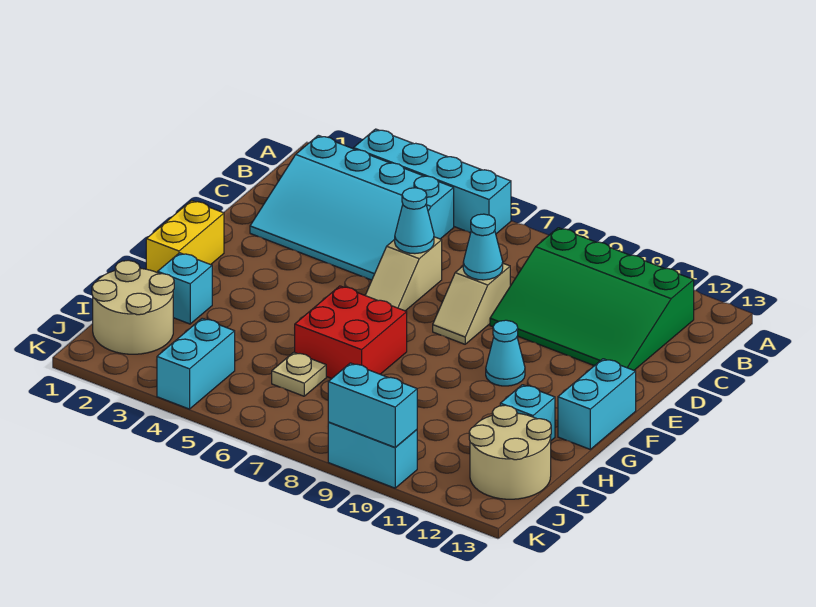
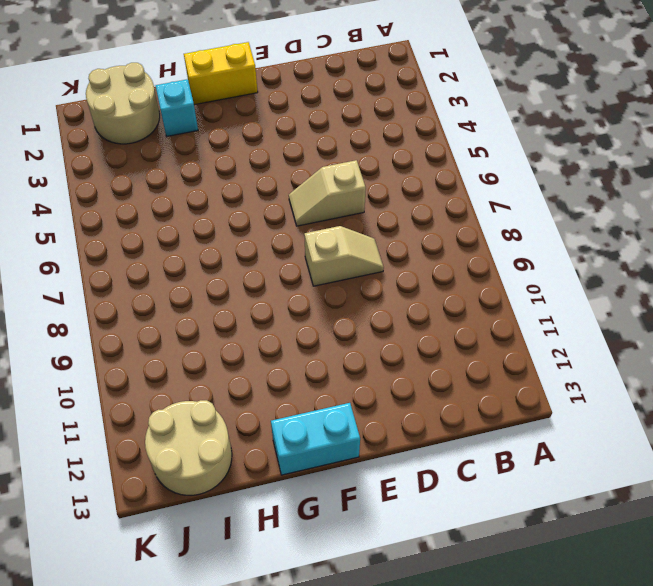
tan 1x2 slope [304,226,384,286] -> tan 1x2 slope turned to [433,263,510,344]
none -> cyan 1x4 brick [354,129,511,234]
none -> cyan 3x4 slope [250,135,454,280]
none -> green 3x4 slope [490,228,694,370]

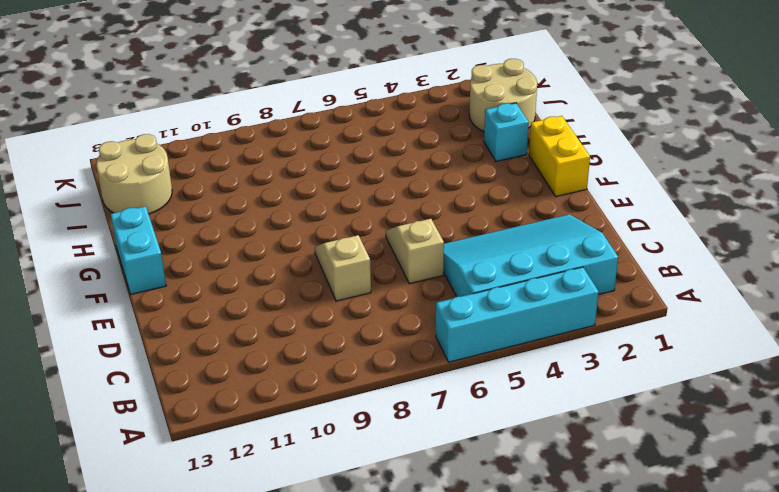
none -> green 3x4 slope [490,228,694,370]
none -> cyan 1x1 cone [486,320,525,386]
none -> red 2x2 brick [295,286,407,379]

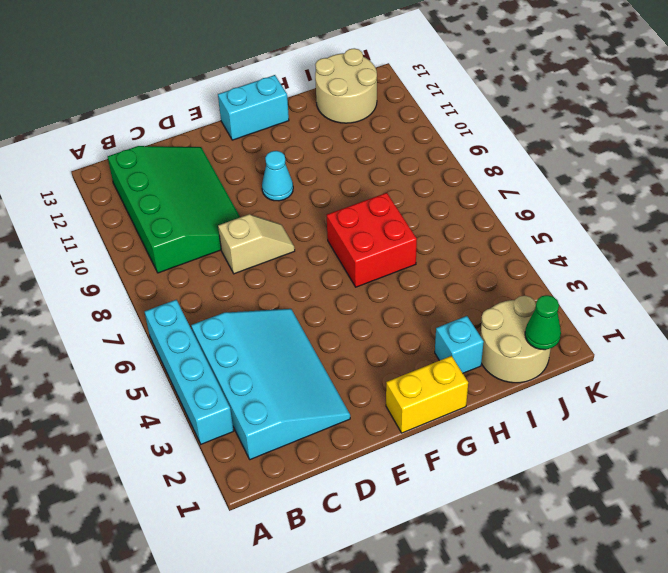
green 1x1 cone [525,295,561,350] -> none
none -> tan 1x2 slope [365,237,442,311]
none -> cyan 1x1 brick [500,385,555,440]
none -> tan 1x1 plate [272,352,326,396]

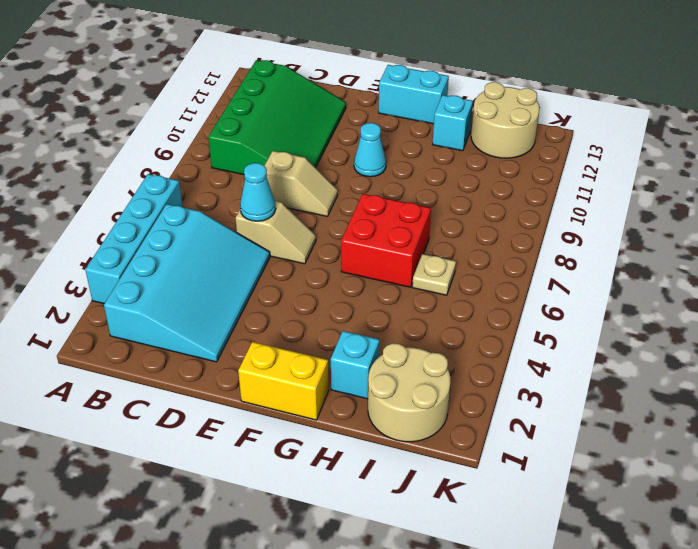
none -> cyan 1x2 brick [157,318,235,409]
none -> cyan 1x2 brick [328,422,417,488]
none -> cyan 1x1 cone [463,214,503,280]

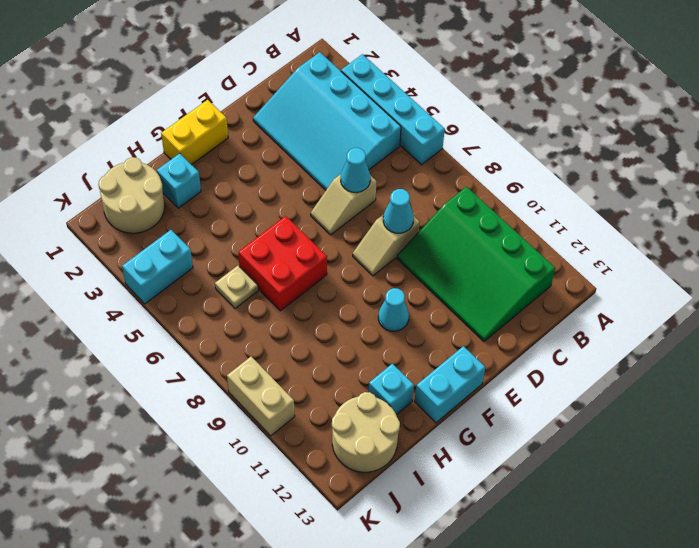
tan 1x2 brick [227,357,295,436] -> cyan 1x2 brick [328,422,417,488]
none -> cyan 1x2 brick [328,363,417,447]

